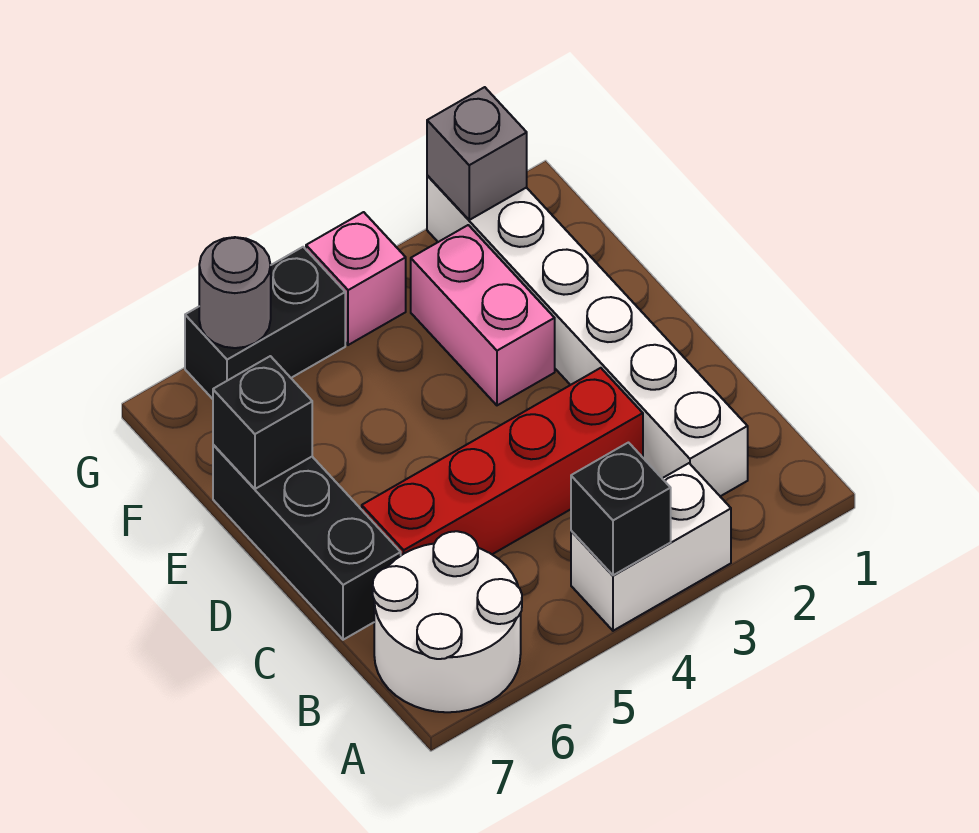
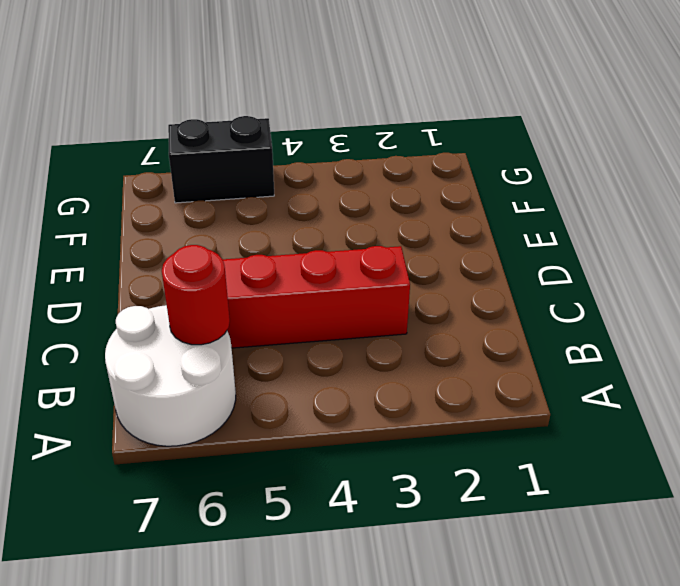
red 1x1 round brick [162,245,230,345] -> none
none -> white 1x2 brick [571,463,731,631]
none -> white 1x6 brick [427,175,748,496]
none -> black 1x3 brick [213,445,401,640]

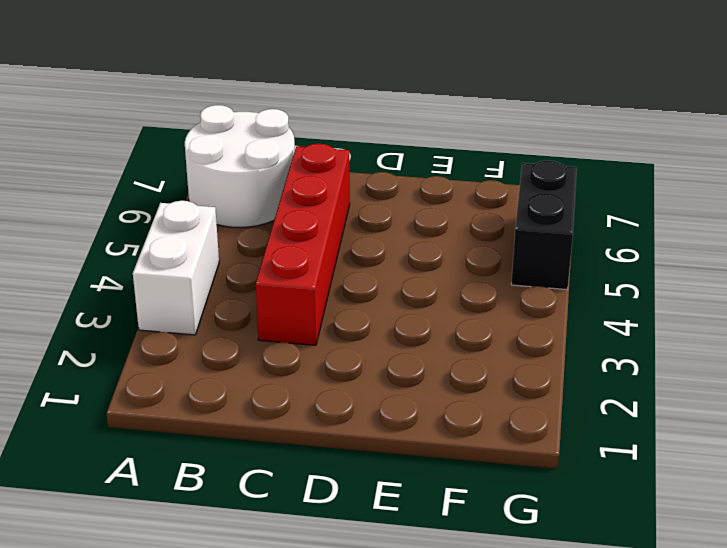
none -> white 1x6 brick [427,175,748,496]
none -> black 1x3 brick [213,445,401,640]
none -> pink 1x2 brick [411,225,555,405]

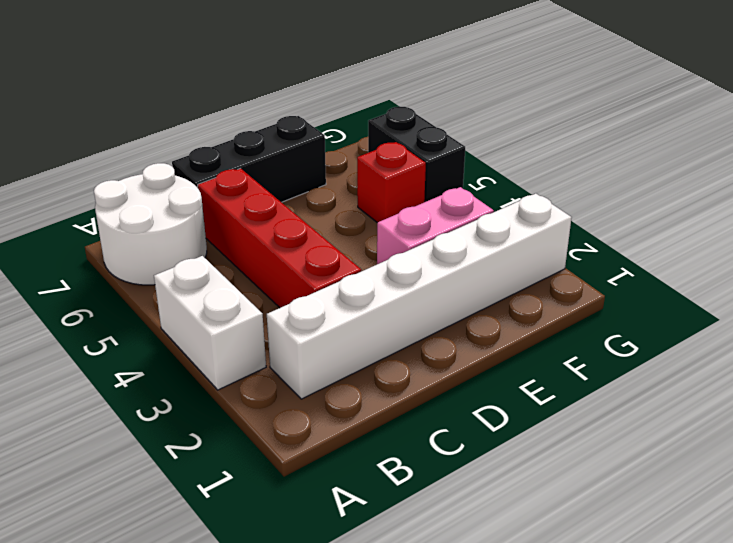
red 1x1 brick [357,142,426,223] -> none
none -> pink 1x1 brick [306,212,406,345]
none -> black 1x1 brick [571,443,671,575]
none -> black 1x1 brick [213,356,312,489]

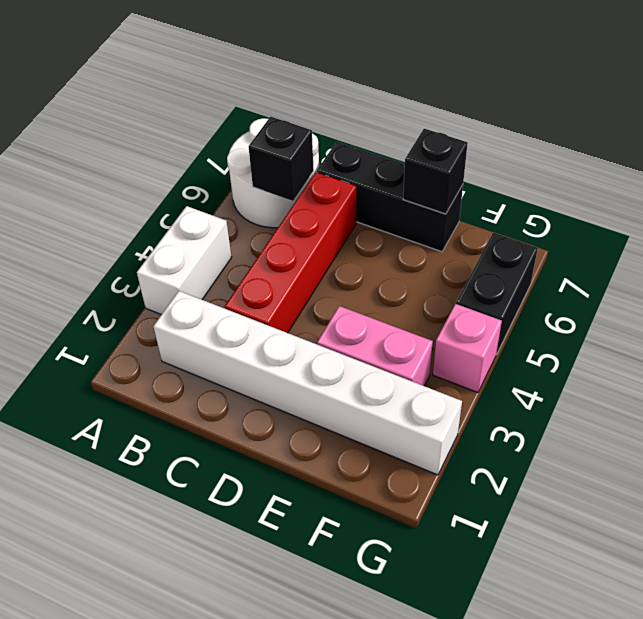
black 1x1 brick [249,117,314,201] -> black 1x1 brick moved to [571,443,671,575]
none -> grey 1x1 brick [427,87,527,220]
none -> grey 1x1 round brick [199,237,271,348]

